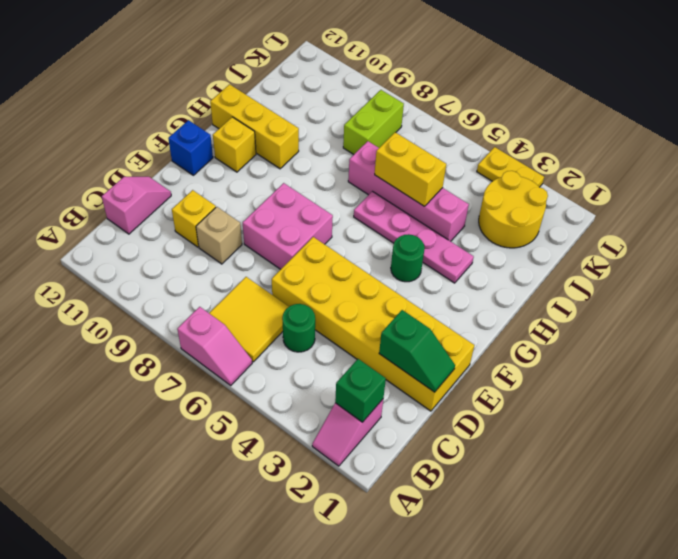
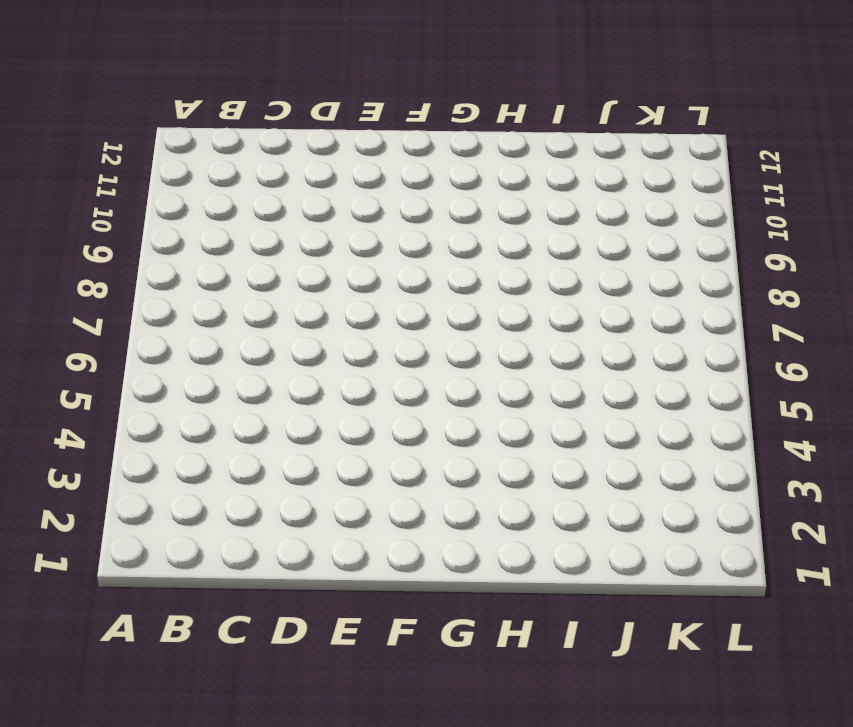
none -> pink 1x2 slope [312,399,383,466]
none -> pink 1x2 slope [177,307,252,385]
none -> yellow 2x2 tile [209,277,289,362]

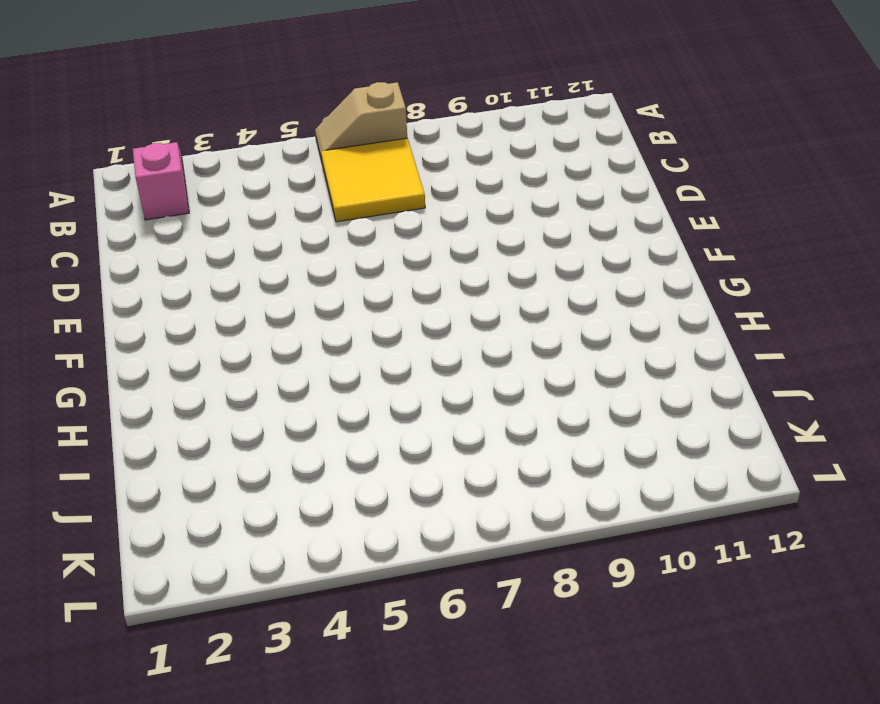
tan 1x2 slope [315,82,407,161] -> pink 1x2 slope [177,307,252,385]
none -> green 1x1 round brick [282,304,315,352]
none -> pink 1x2 slope [102,177,171,234]
none -> yellow 2x6 brick [272,237,474,411]

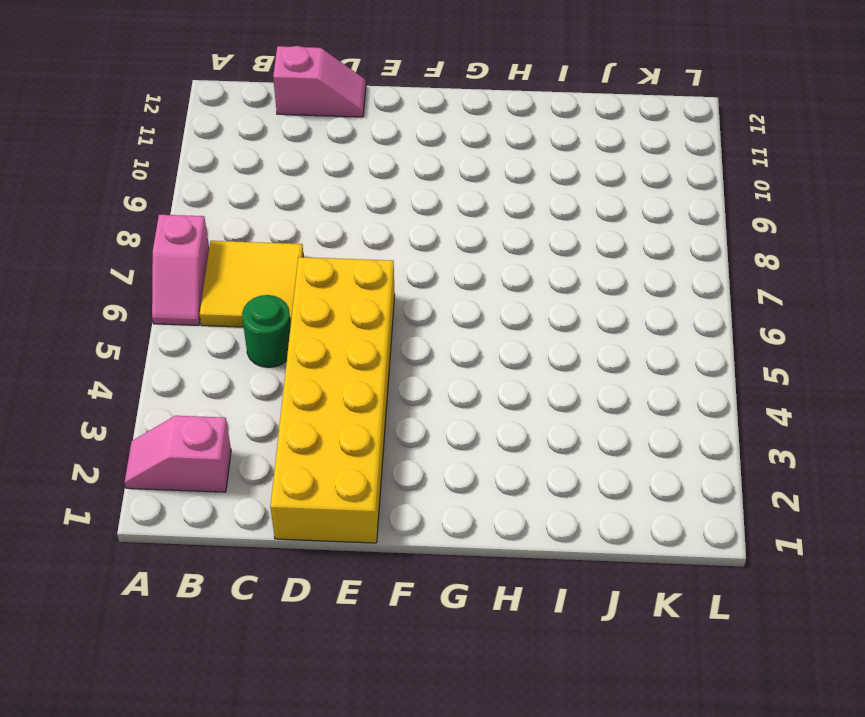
none -> tan 1x1 brick [196,207,242,264]
none -> yellow 1x1 brick [172,190,216,247]
none -> pink 2x2 brick [243,183,333,269]

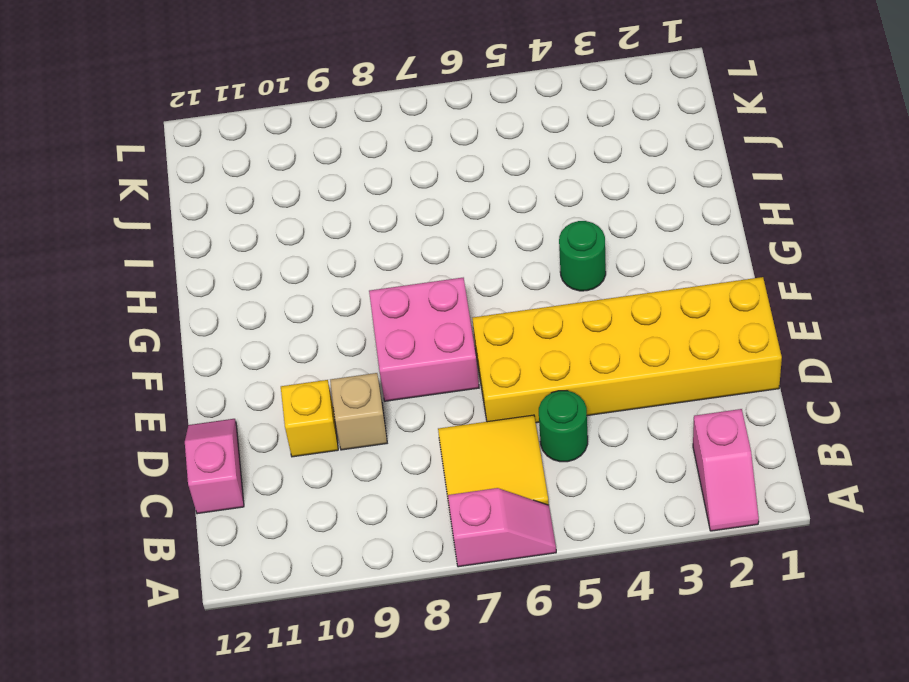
none -> blue 1x1 brick [168,120,213,175]
none -> yellow 1x1 brick [213,117,256,172]
none -> pink 1x4 plate [354,191,474,283]

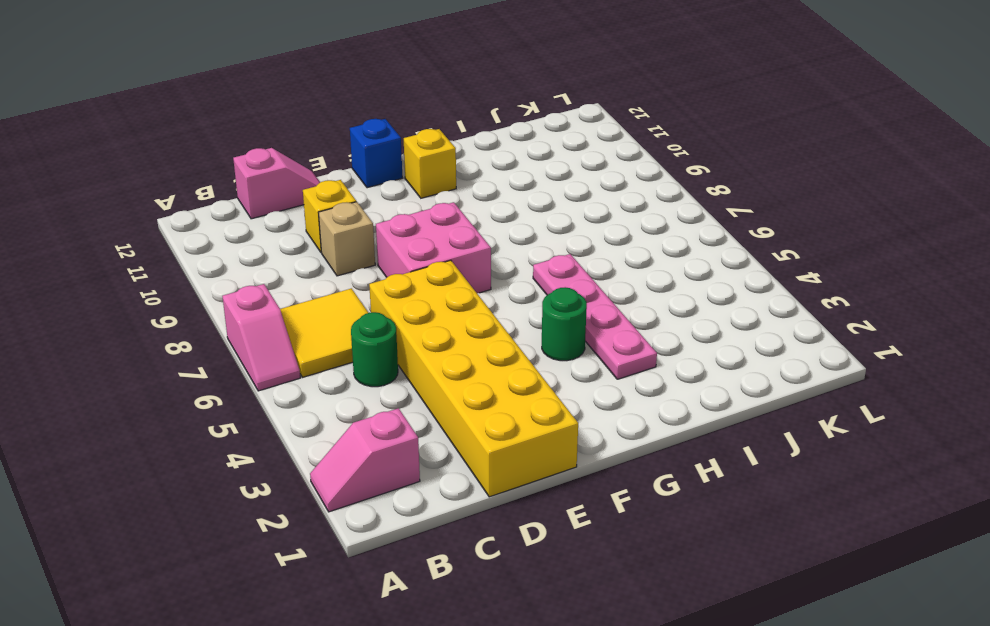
none -> yellow 1x3 brick [210,84,299,169]
none -> pink 1x4 brick [348,141,469,241]
none -> yellow 2x2 round brick [479,171,548,248]

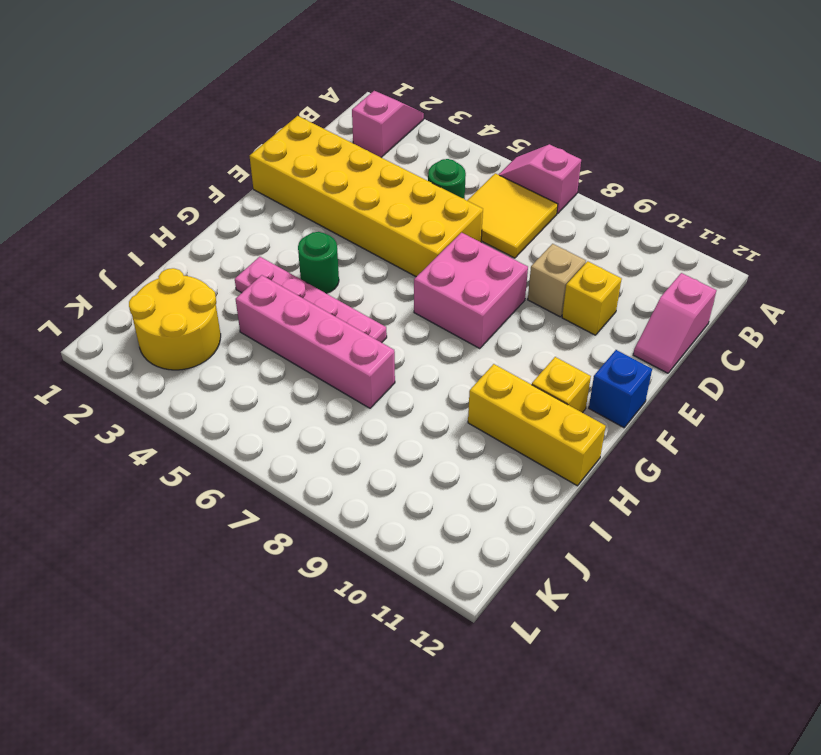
none -> lime 1x2 brick [343,90,404,155]
none -> yellow 1x2 plate [477,147,544,187]
none -> green 1x1 brick [335,359,386,422]

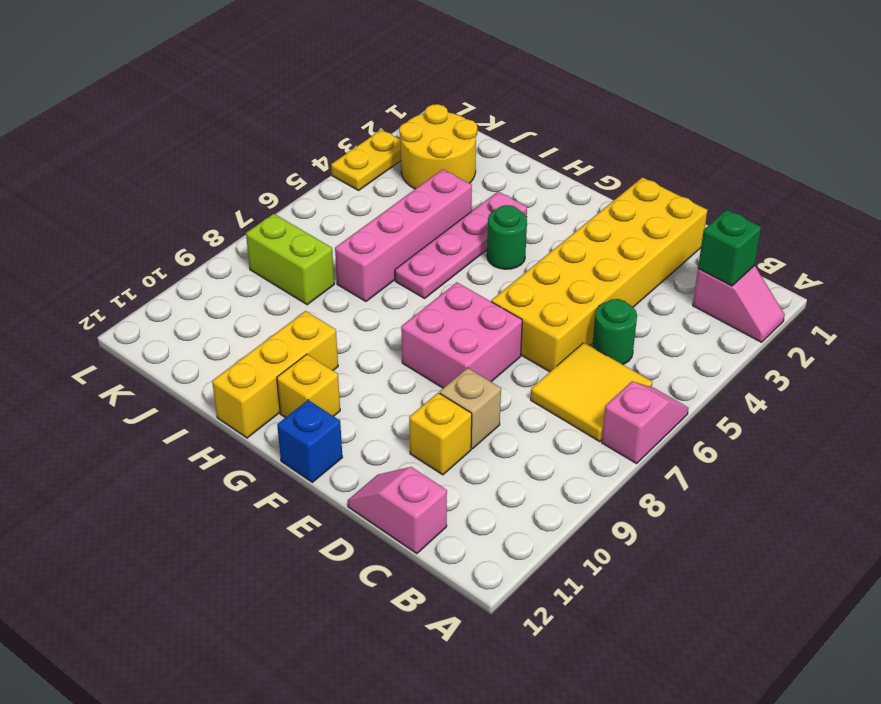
none -> green 1x2 slope [379,310,455,392]
none -> yellow 1x2 brick [375,132,446,206]

